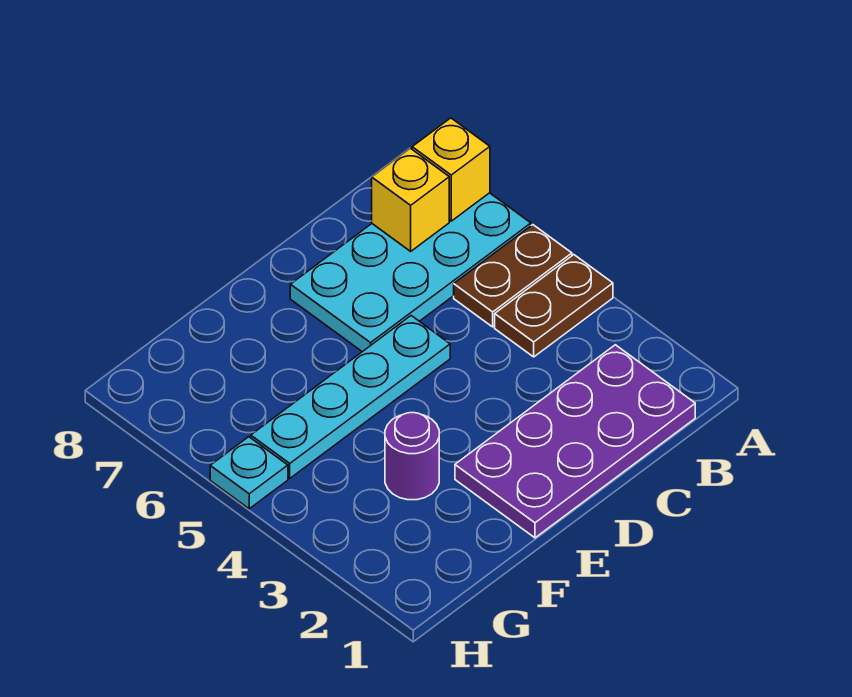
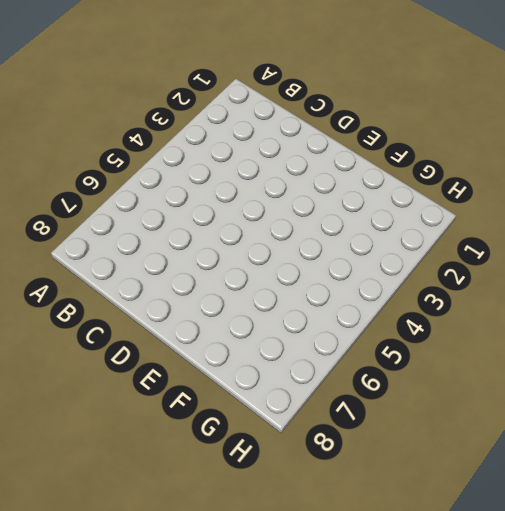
none -> brown 1x2 plate [495,255,613,357]
none -> brown 1x2 plate [454,225,572,327]

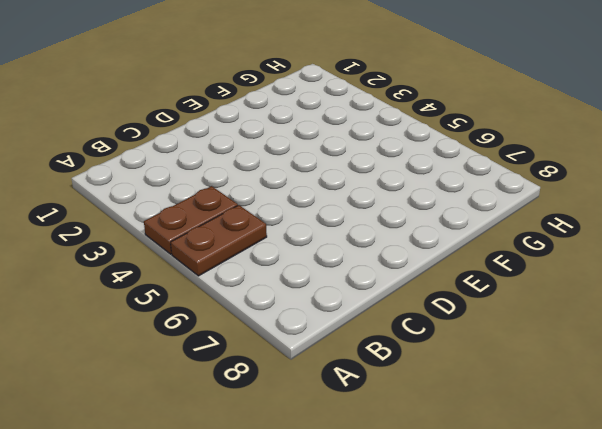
none -> cyan 2x4 plate [290,193,531,352]
none -> purple 2x4 plate [455,345,695,538]

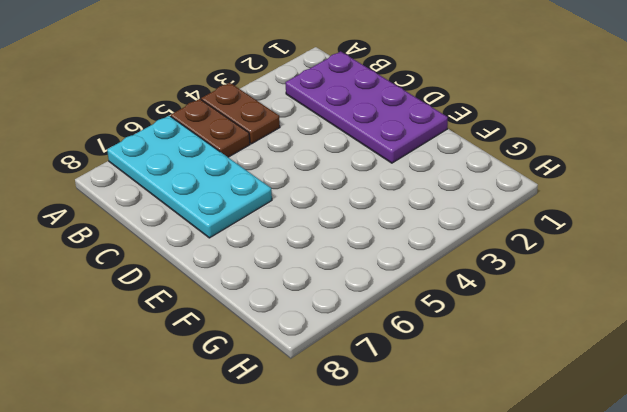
none -> cyan 1x4 plate [251,316,450,478]
none -> purple 1x1 round brick [385,413,439,500]

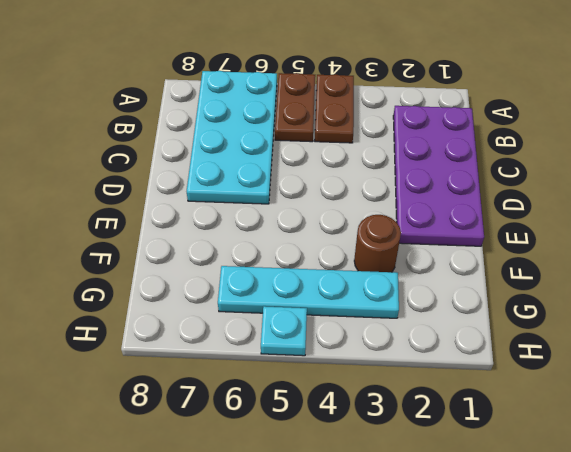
brown 1x1 round brick [354,215,401,272] -> purple 1x1 round brick [385,413,439,500]
cyan 1x4 plate [218,266,399,318] -> cyan 1x4 plate turned to [251,316,450,478]
none -> yellow 1x1 brick [412,118,490,221]
none -> yellow 1x1 brick [372,148,449,251]

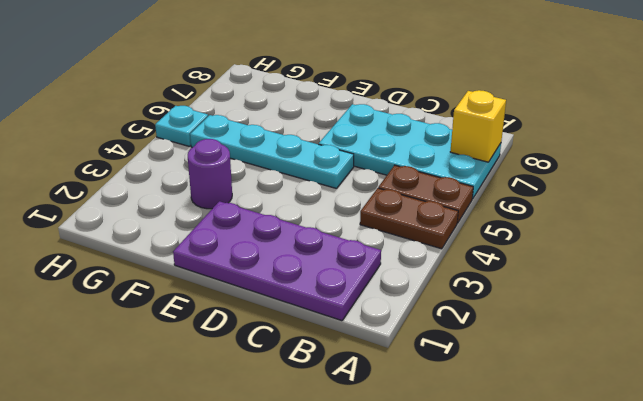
none -> yellow 1x1 brick [372,148,449,251]

